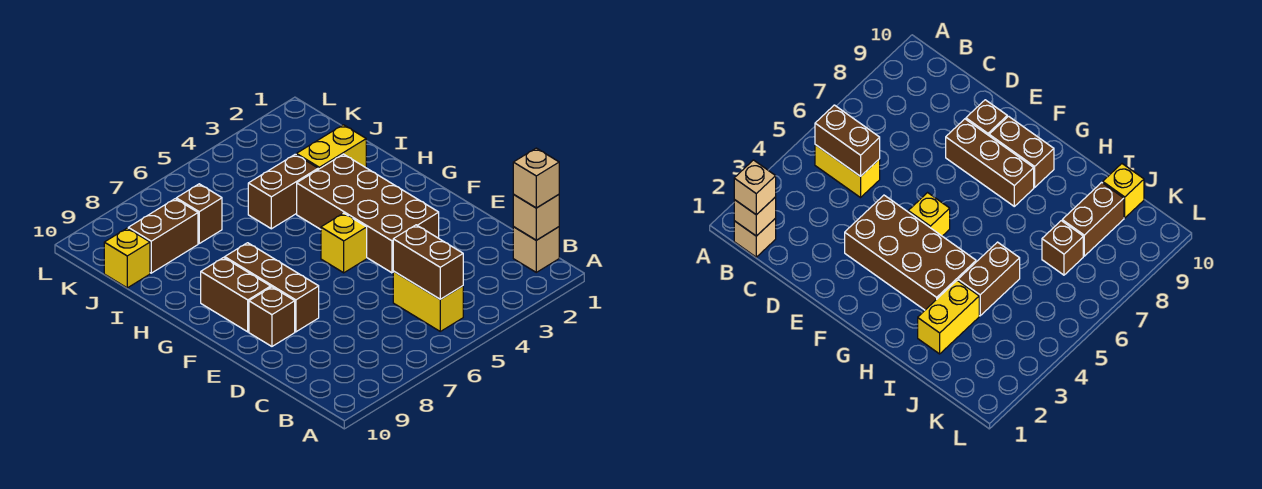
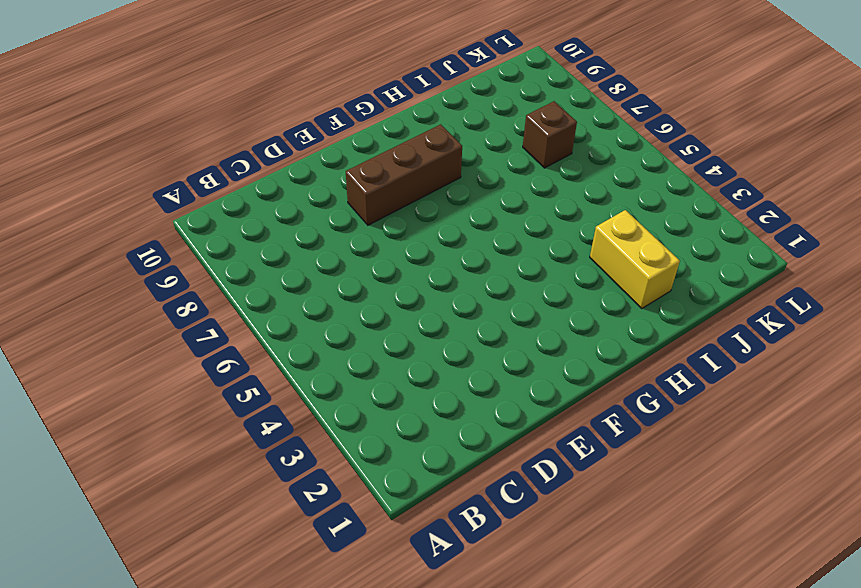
none -> tan 1x1 brick [513,227,559,272]
none -> yellow 1x2 brick [393,271,463,331]
none -> brown 2x4 brick [297,154,439,273]

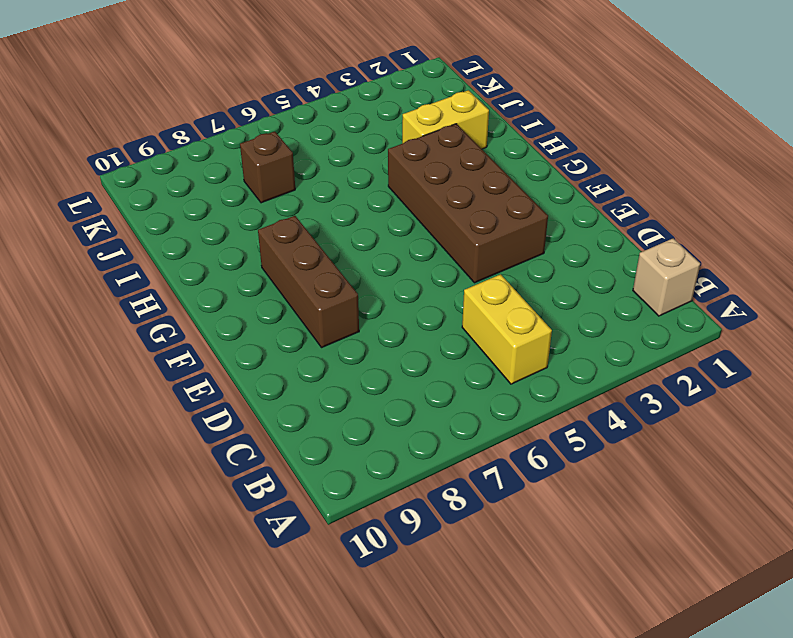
none -> brown 1x1 brick [249,287,295,346]
none -> yellow 1x1 brick [321,213,367,273]
none -> brown 1x2 brick [201,258,271,332]

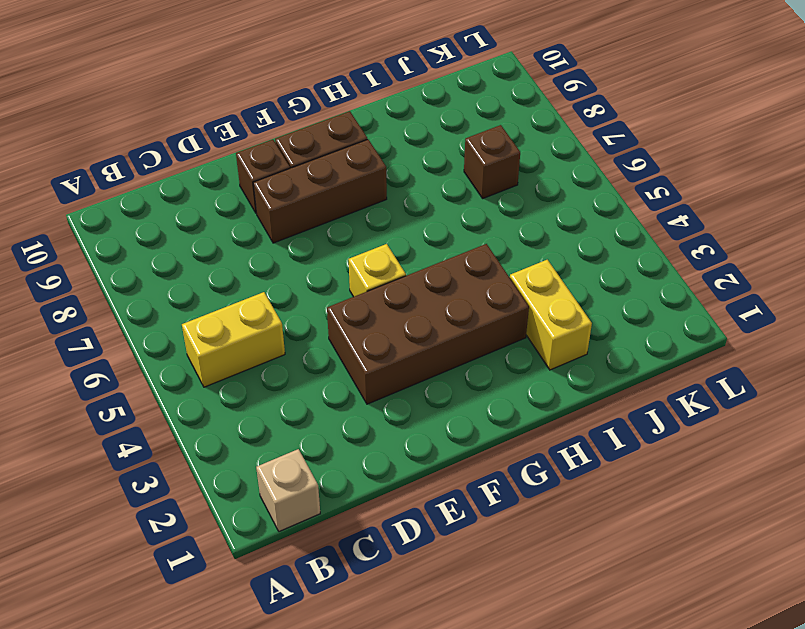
none -> brown 1x2 brick [248,154,318,229]
none -> brown 1x2 brick [128,199,198,273]
none -> yellow 1x1 brick [104,228,150,288]

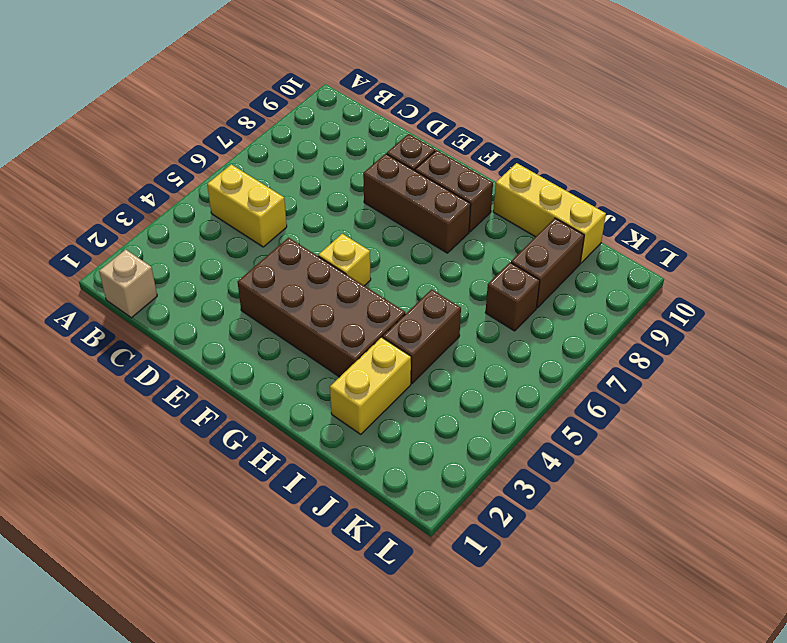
yellow 1x3 brick [493,163,606,263] -> yellow 1x1 brick [104,228,150,288]
none -> tan 1x1 brick [513,195,559,240]
none -> brown 1x2 brick [393,225,463,299]
none -> tan 1x1 brick [513,148,559,208]

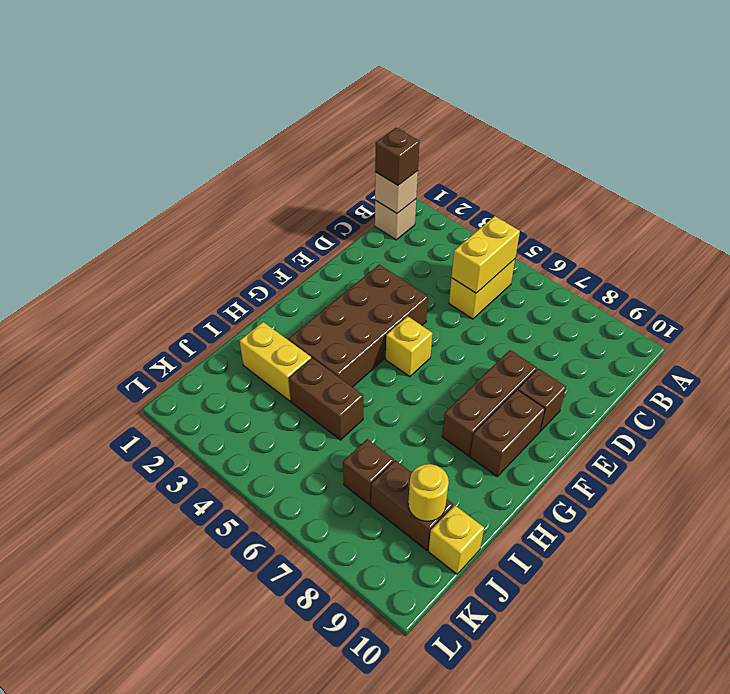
brown 1x1 brick [375,128,419,185] -> tan 1x1 brick [513,148,559,208]
yellow 1x2 brick [452,216,520,293] -> brown 1x2 brick [393,225,463,299]
yellow 1x1 round brick [408,464,449,521] -> none

